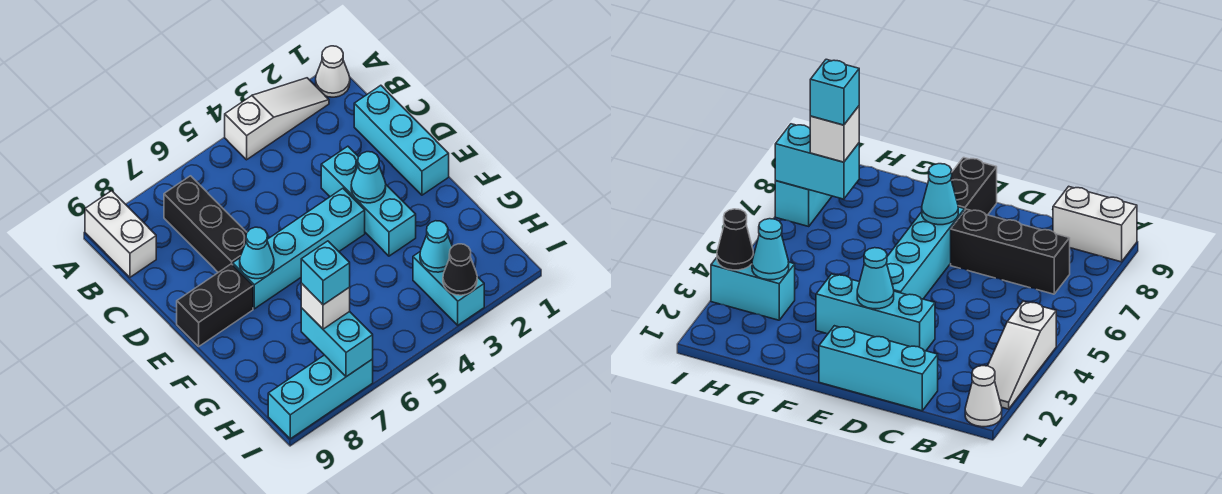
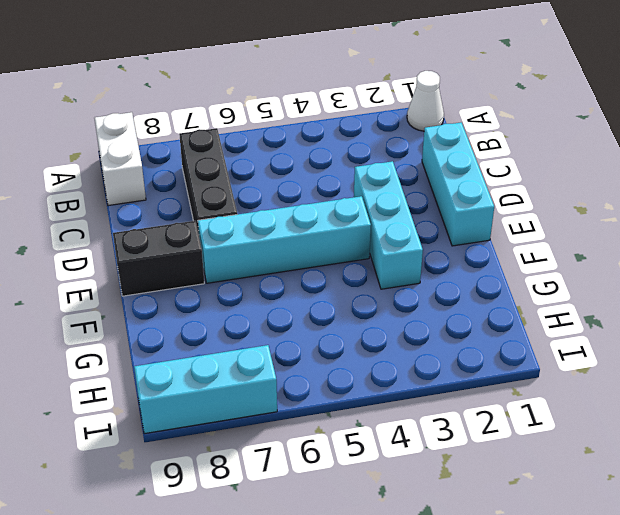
none -> white 1x3 slope [225,78,329,160]
none -> cyan 1x2 brick [413,252,484,325]
none -> cyan 1x1 cone [351,152,386,203]

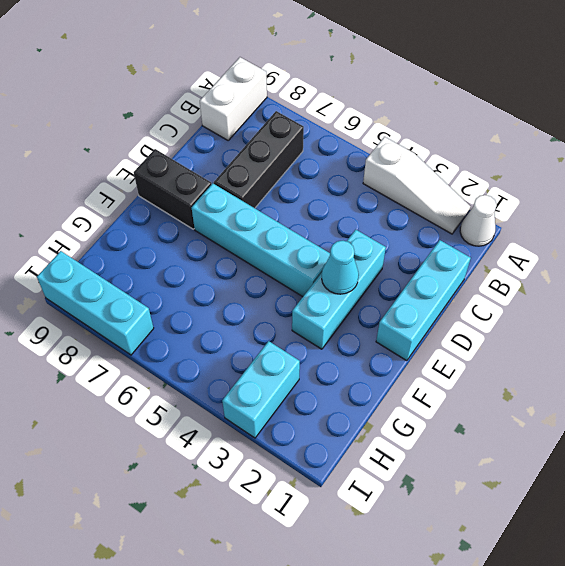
none -> cyan 1x1 cone [240,227,274,279]
none -> cyan 1x1 cone [420,221,452,272]
none -> cyan 1x2 brick [301,308,373,377]

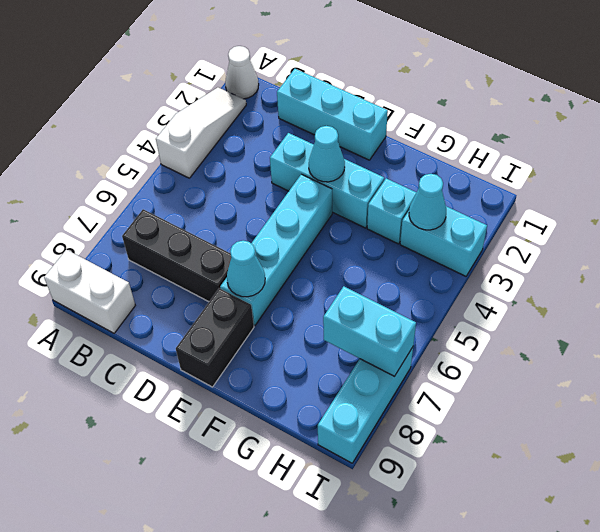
cyan 1x1 brick [367,178,416,244] -> cyan 1x1 brick moved to [301,241,350,305]
none -> black 1x1 cone [443,244,477,295]
none -> white 1x1 brick [301,283,350,329]

